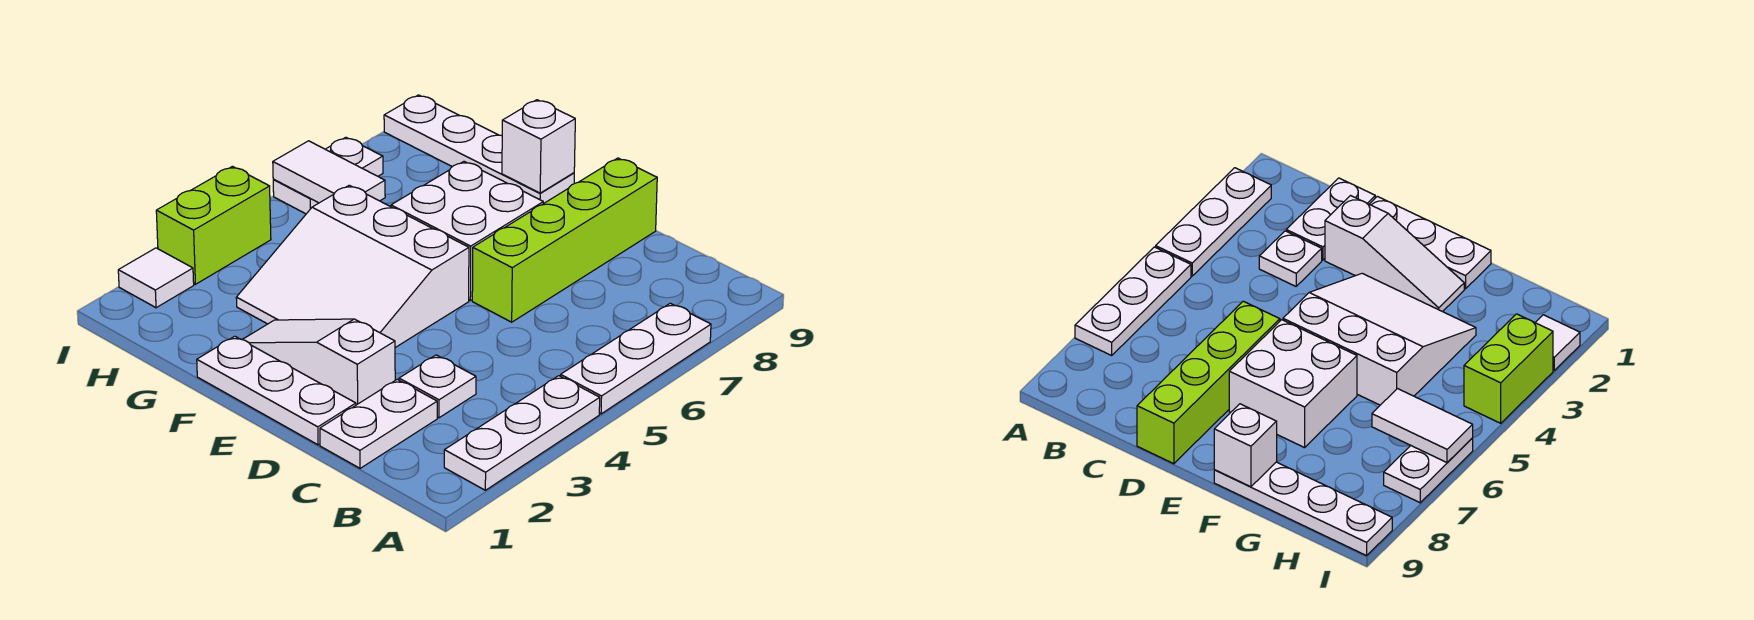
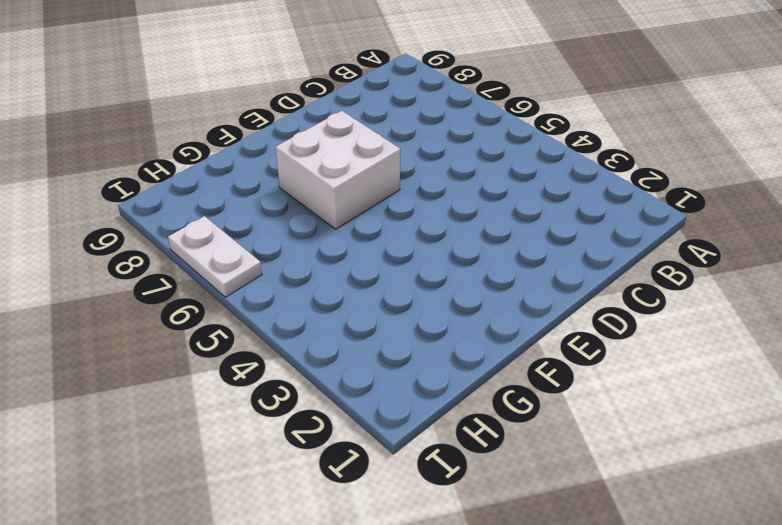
none -> white 1x3 plate [444,376,600,490]
none -> white 1x3 plate [561,303,711,414]
none -> white 1x2 plate [320,379,437,468]

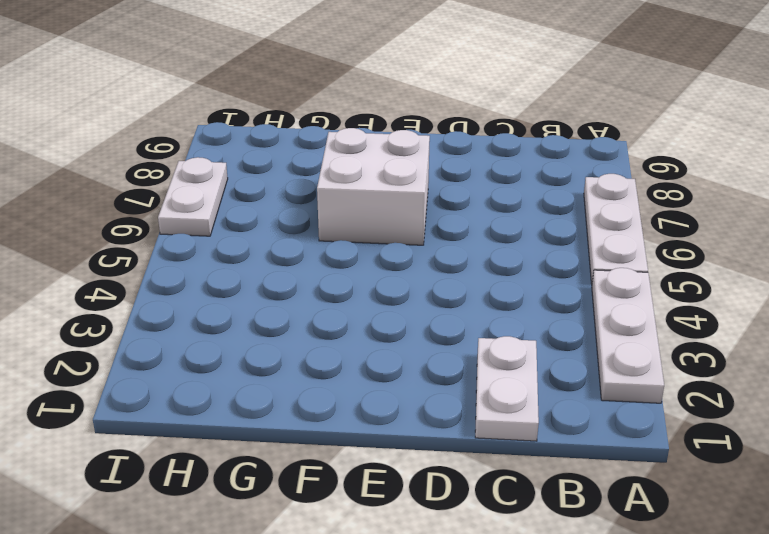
none -> white 1x1 plate [399,355,476,418]
none -> white 1x3 plate [197,336,356,445]
none -> white 1x3 slope [243,319,395,405]

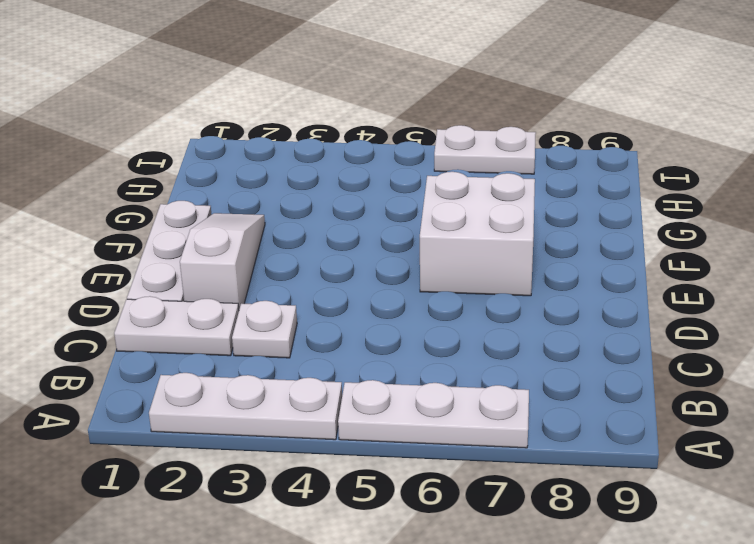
none -> lime 1x4 brick [472,158,657,322]
none -> white 3x3 slope [236,185,469,348]
none -> white 1x4 plate [384,95,574,204]

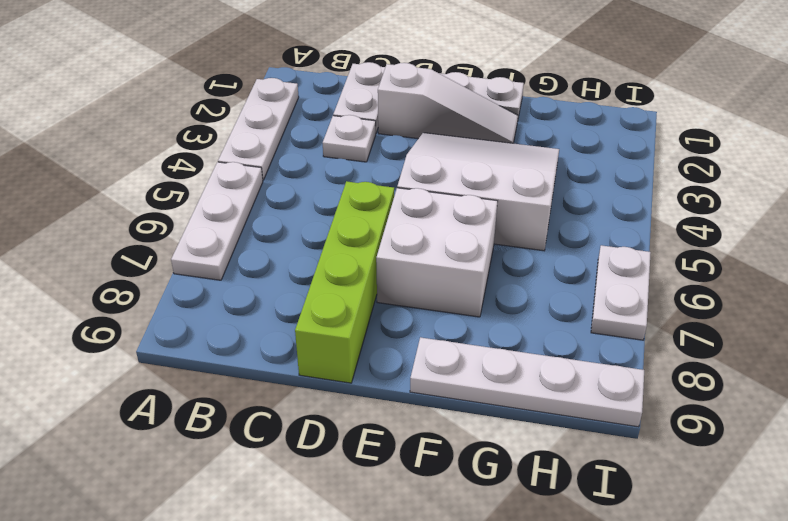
none -> white 1x1 tile [118,248,194,308]
none -> lime 1x2 brick [156,166,271,284]
none -> white 1x1 brick [502,100,575,193]

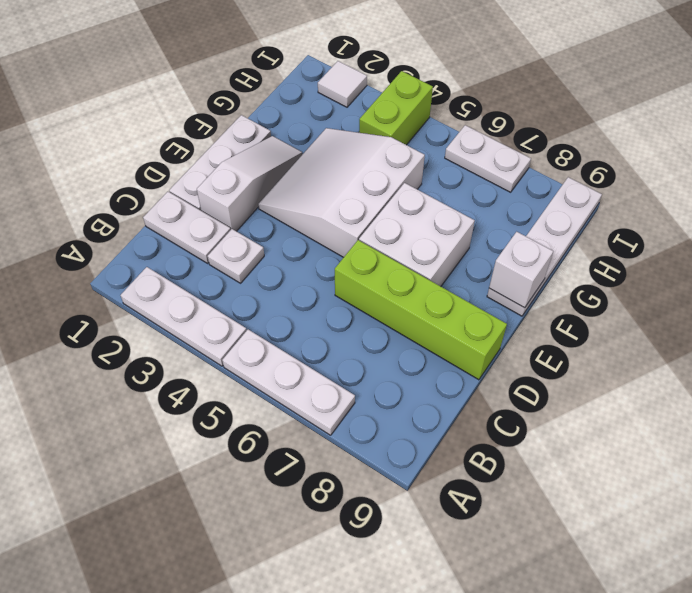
lime 1x2 brick [359,71,433,145] -> lime 1x2 brick turned to [156,166,271,284]
none -> white 1x2 tile [273,141,385,203]

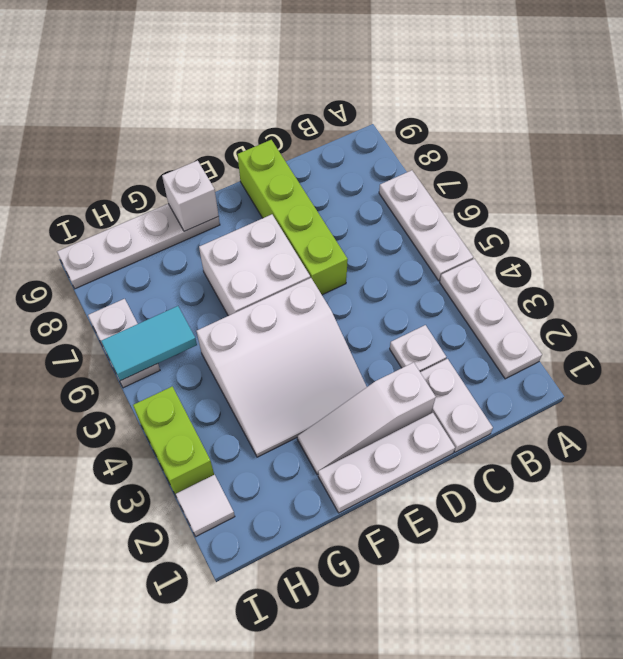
cyan 1x2 tile [101,306,197,381] -> white 1x2 tile [273,141,385,203]

